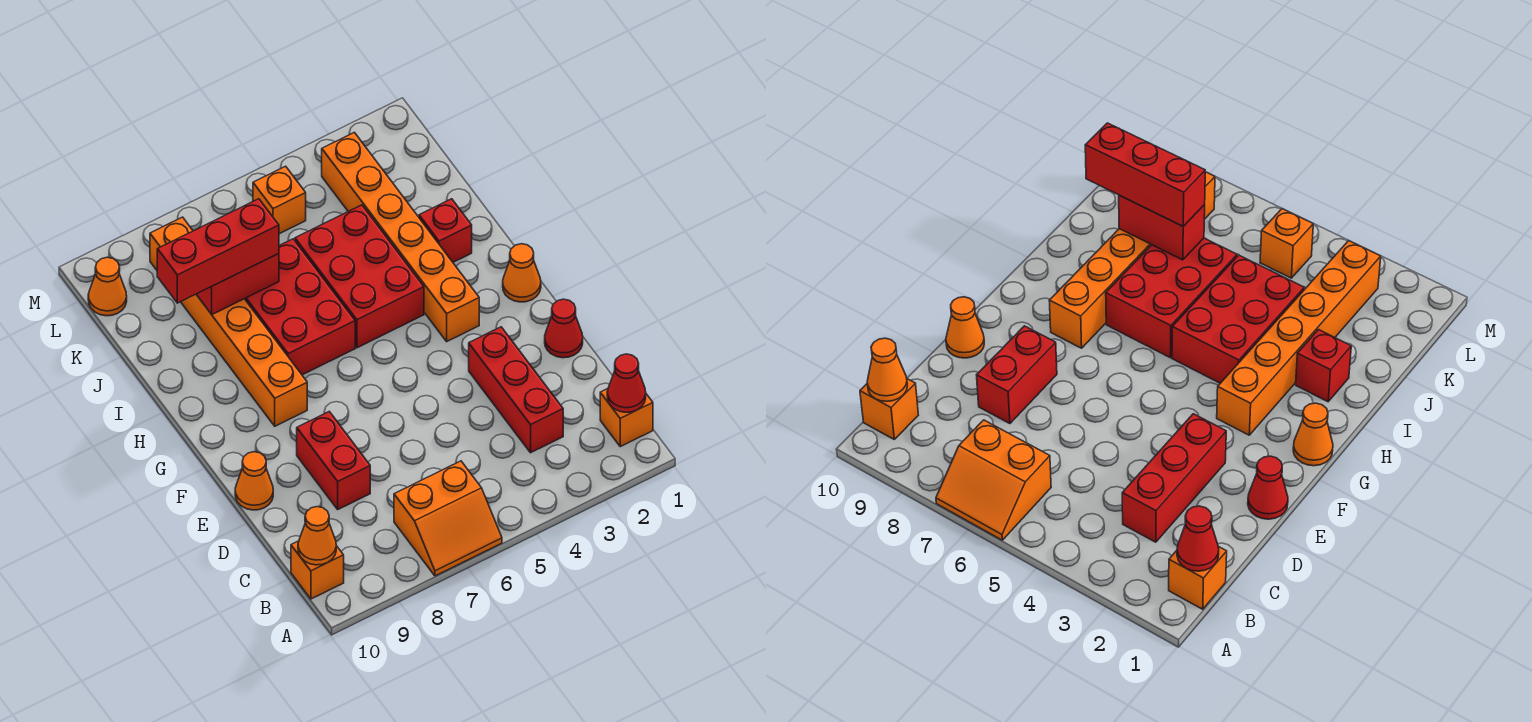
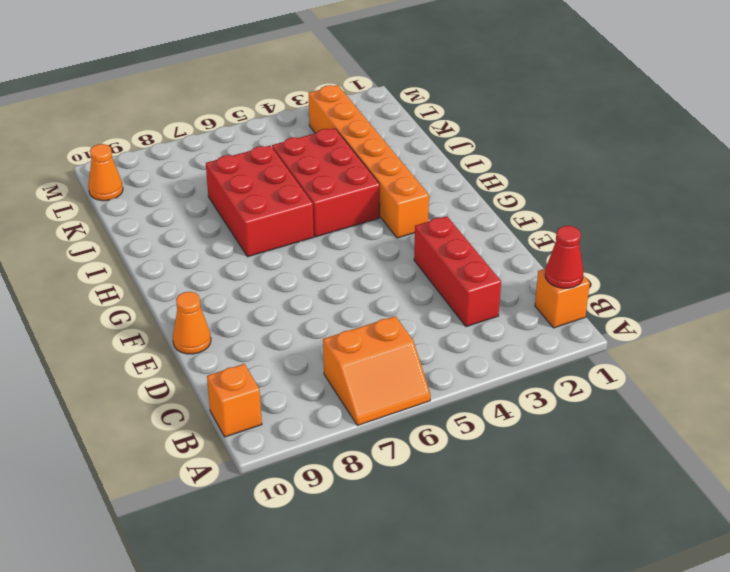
none -> red 1x2 brick [297,412,370,509]
none -> red 1x1 cone [545,299,583,358]
none -> orange 1x1 cone [503,244,541,302]

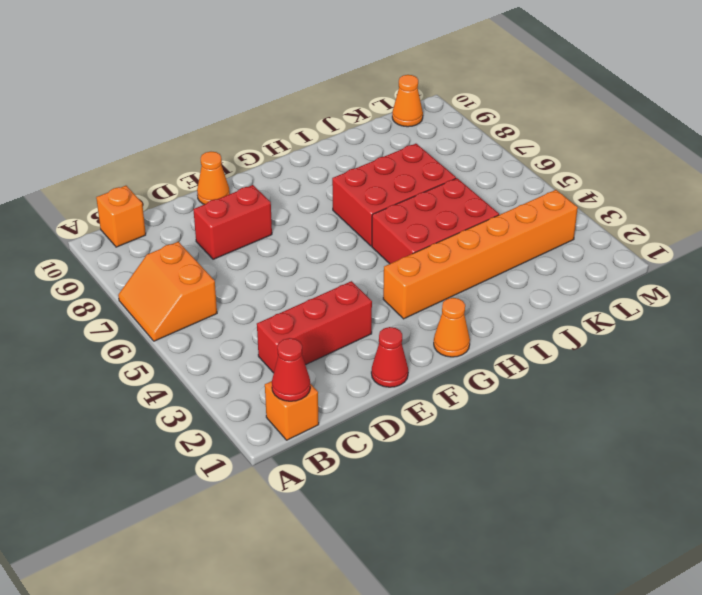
none -> orange 1x6 brick [150,217,307,426]
none -> red 1x1 brick [419,199,472,262]
none -> orange 1x1 brick [253,166,306,234]

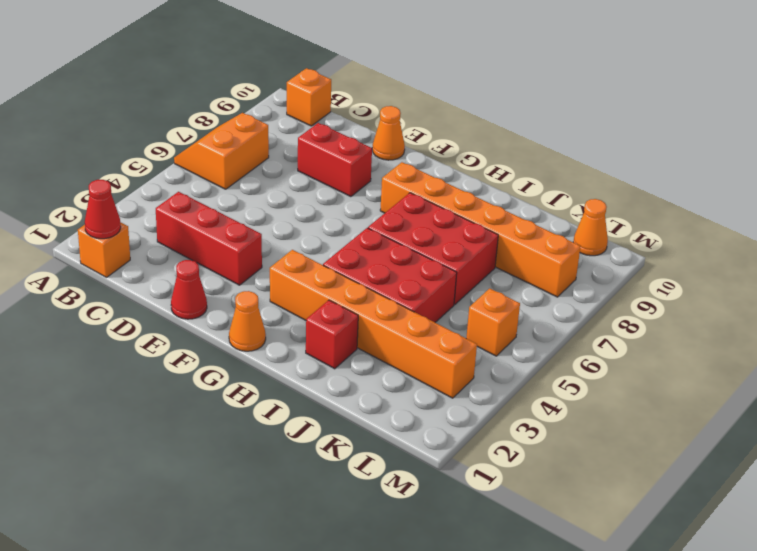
none -> orange 1x1 cone [298,507,336,565]
none -> red 1x2 brick [196,254,279,314]
none -> red 1x3 brick [157,199,279,303]

